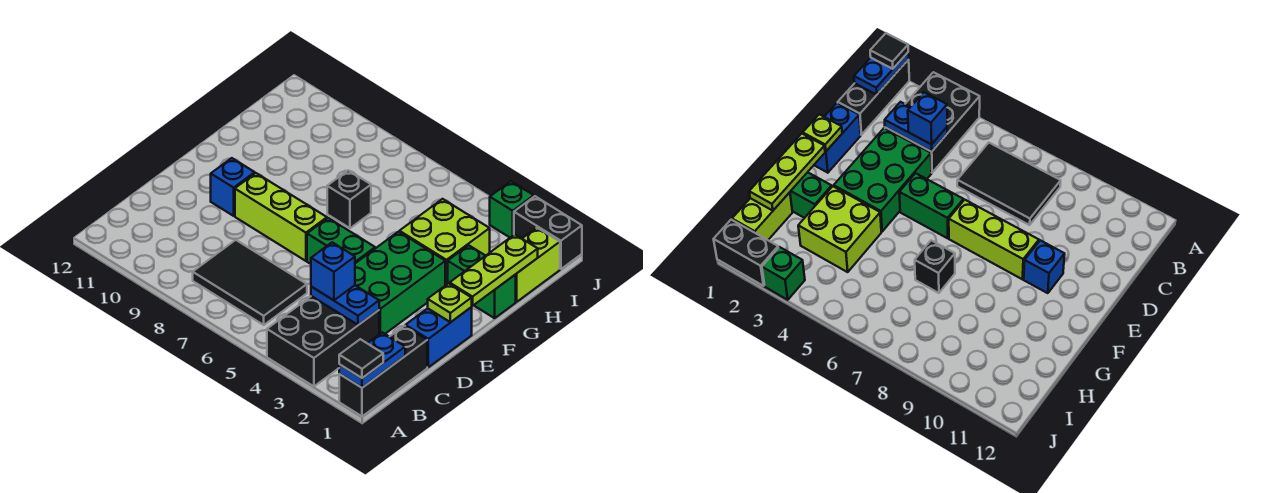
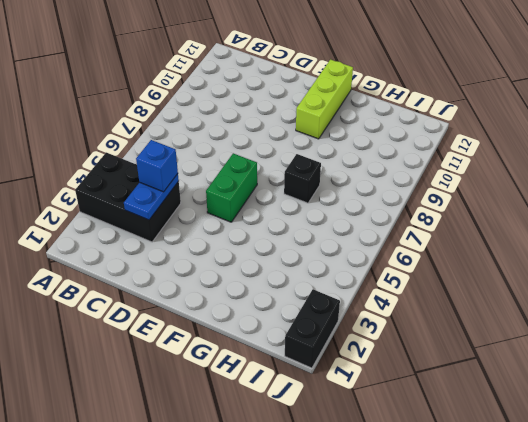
lime 1x3 brick [296,60,353,139] -> lime 1x3 brick moved to [235,173,327,261]
none -> black 1x3 brick [339,326,427,416]
none -> black 2x3 tile [193,240,307,325]
none -> blue 1x2 brick [405,307,472,367]

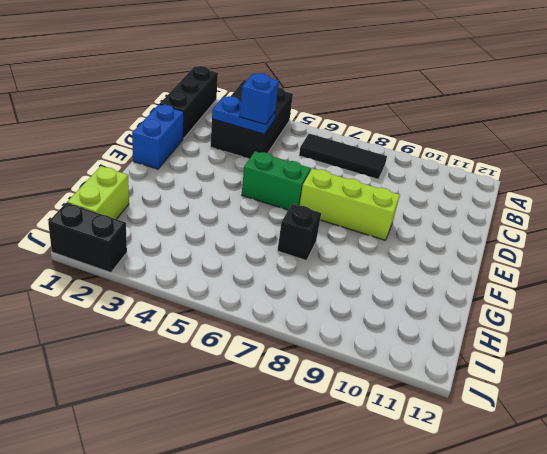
black 1x3 tile [299,134,387,179] -> black 2x3 tile [193,240,307,325]
none -> green 2x3 brick [355,232,445,334]
none -> blue 1x1 brick [211,158,255,216]
none -> green 1x2 brick [448,245,516,318]

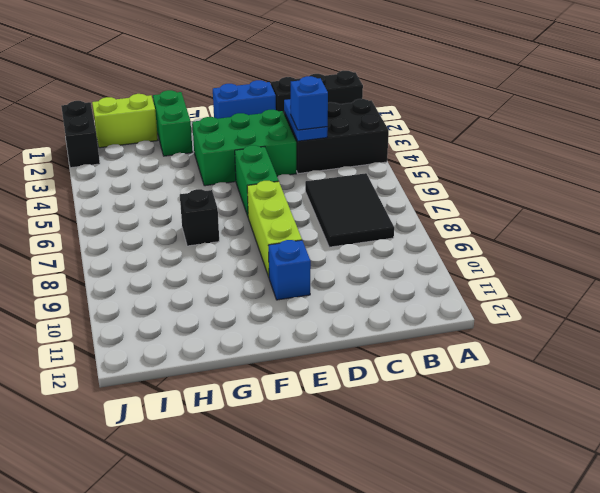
none -> lime 2x2 brick [399,199,490,285]
none -> green 1x1 brick [490,181,534,237]
none -> blue 1x2 plate [339,332,405,388]

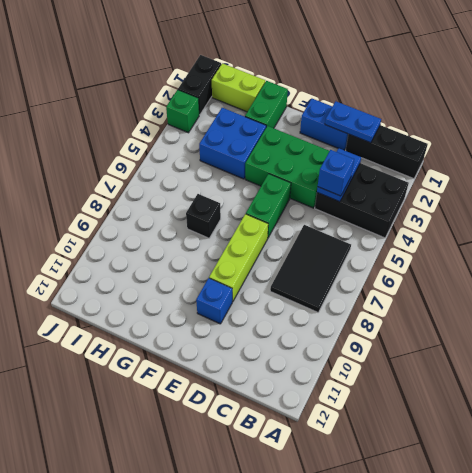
blue 1x2 plate [325,101,381,143] -> blue 1x2 plate moved to [339,332,405,388]
blue 2x2 brick [199,108,266,179] -> lime 2x2 brick [399,199,490,285]
none -> lime 1x1 plate [428,283,472,322]
none -> lime 1x3 plate [450,234,538,306]
none -> black 1x1 tile [339,339,383,378]

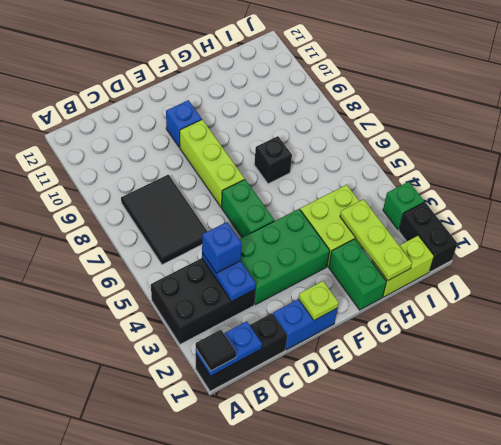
lime 1x3 plate [340,199,412,281] -> lime 1x3 plate turned to [450,234,538,306]

